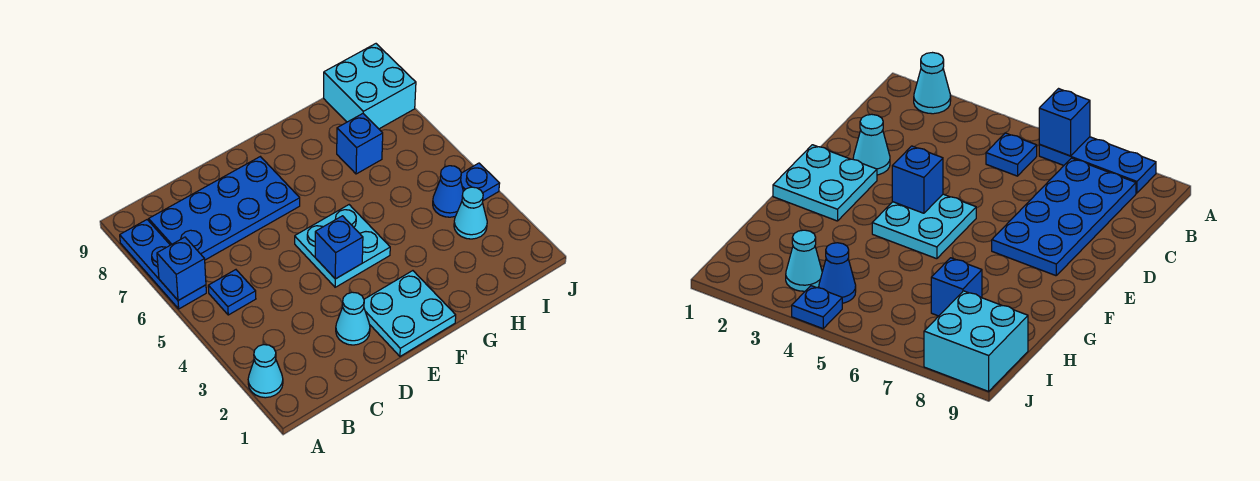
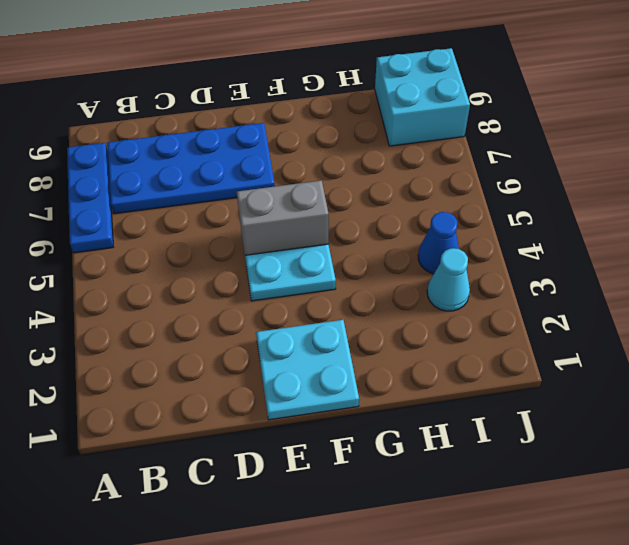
grey 1x2 brick [237,180,329,255] -> none
none -> cyan 1x1 cone [248,345,283,398]
none -> blue 1x1 plate [208,270,256,315]
none -> cyan 1x1 cone [336,292,370,345]

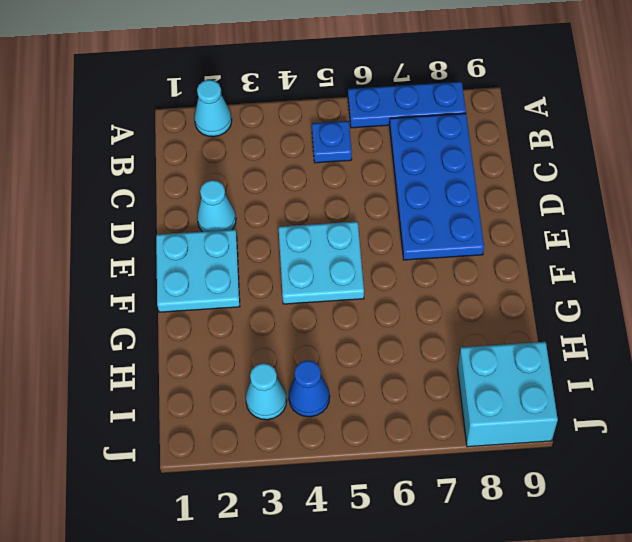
none -> blue 1x1 brick [337,114,383,174]
none -> blue 1x1 plate [461,163,500,201]
none -> blue 1x1 brick [157,237,206,301]

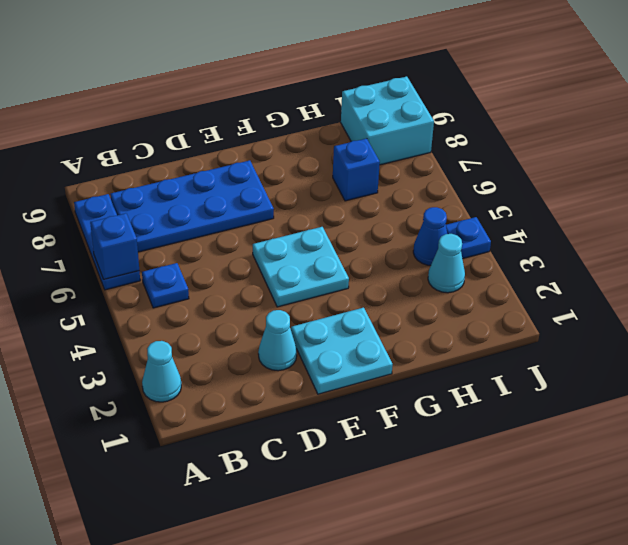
none -> blue 1x1 brick [315,216,363,279]

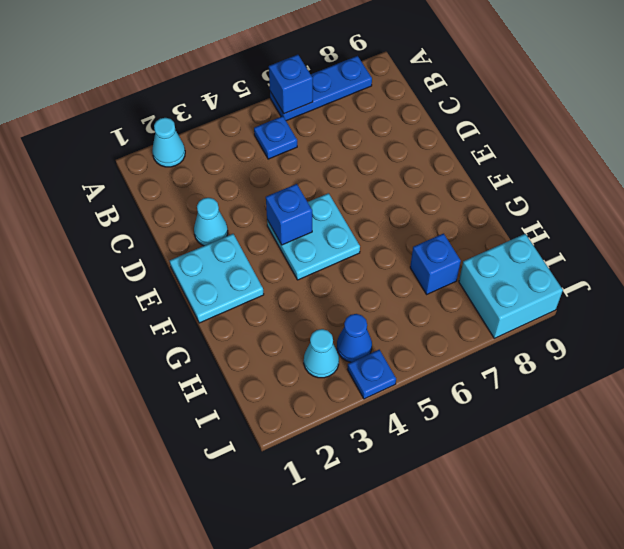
none -> blue 2x4 plate [149,157,300,260]

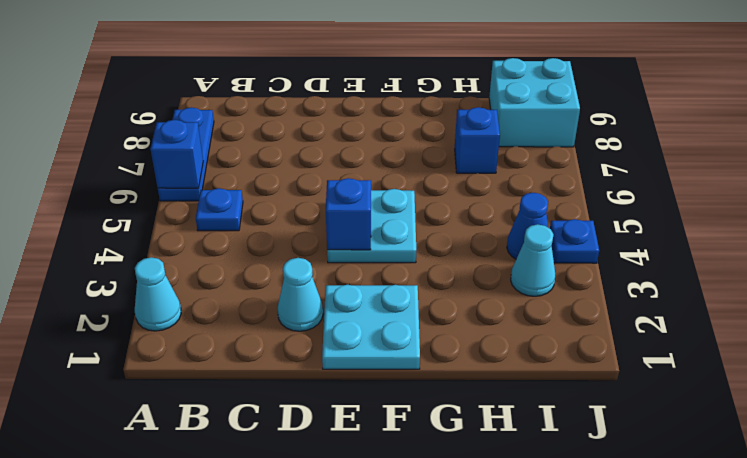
none -> blue 2x4 plate [149,157,300,260]

